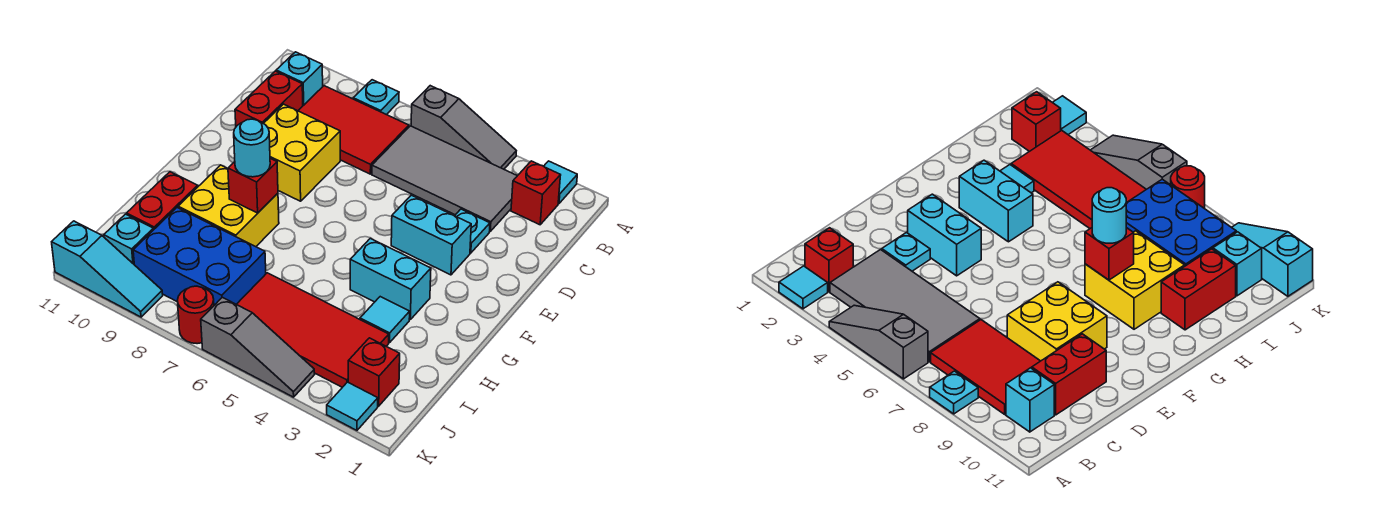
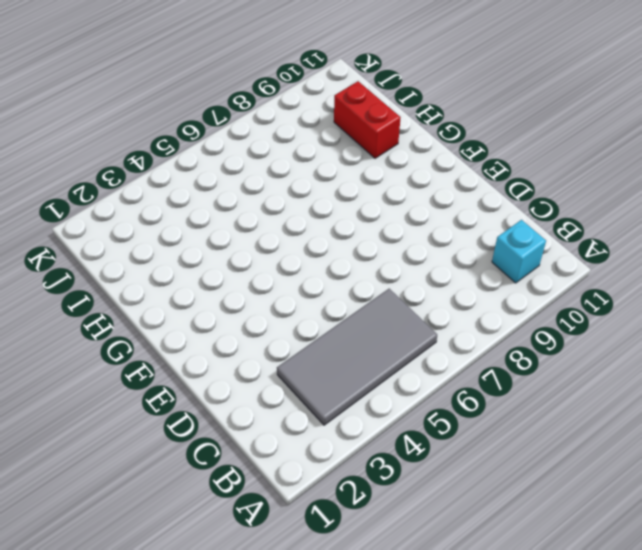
none -> cyan 1x1 tile [544,161,577,204]
none -> grey 1x3 slope [411,86,516,169]
none -> cyan 1x1 plate [353,80,399,115]

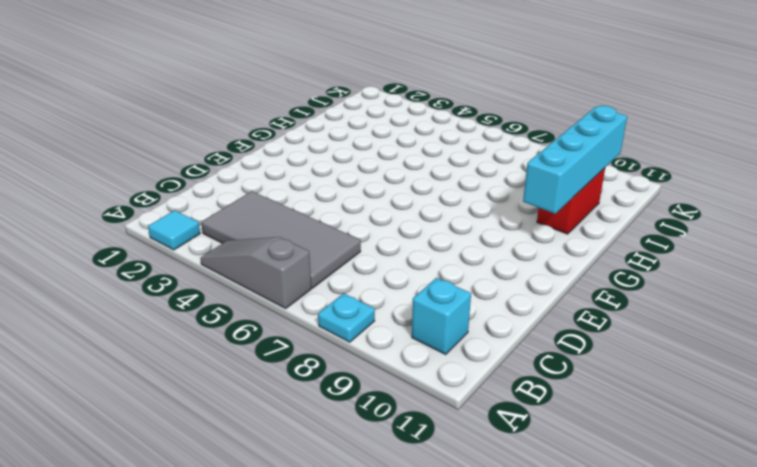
cyan 1x4 brick [523,106,627,214] -> none
none -> red 1x1 brick [511,161,561,225]
none -> red 2x3 tile [298,86,409,174]
none -> red 1x2 brick [235,71,303,126]

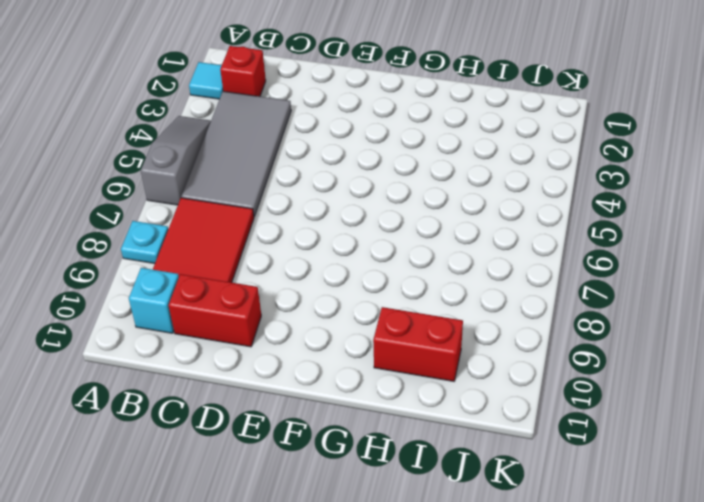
none -> cyan 1x1 plate [455,209,490,253]
none -> yellow 2x2 brick [263,104,340,201]
none -> cyan 1x2 brick [391,195,471,275]

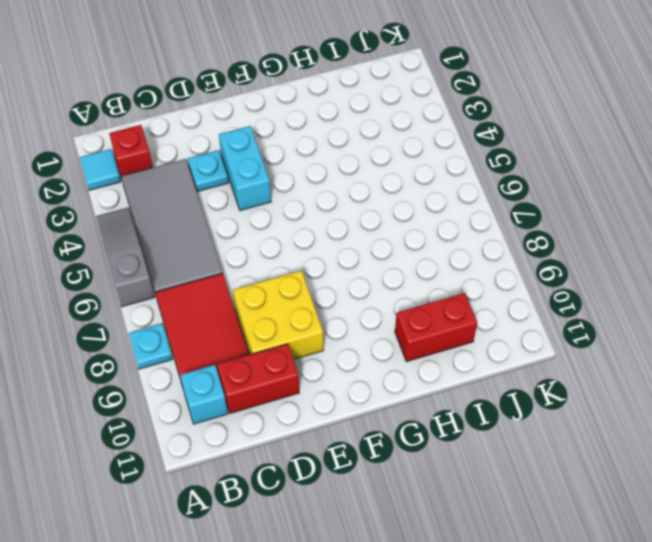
none -> cyan 1x2 brick [350,238,431,319]
none -> yellow 2x2 brick [178,165,279,247]
none -> cyan 1x1 tile [360,297,410,343]

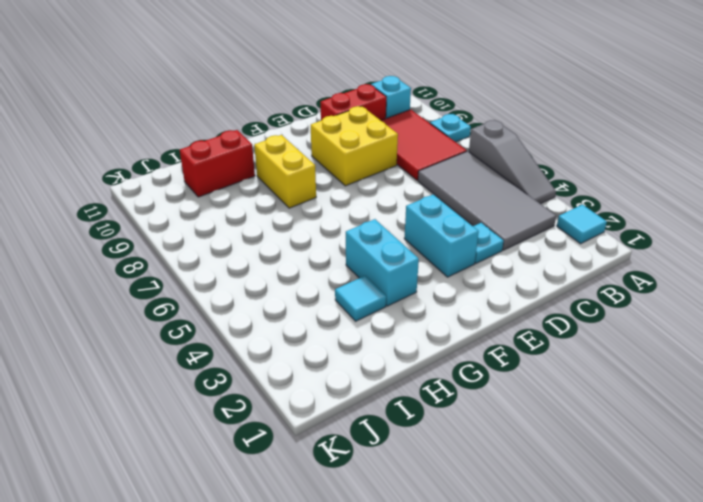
yellow 1x2 brick [254,135,316,208] -> yellow 2x2 brick [178,165,279,247]
none -> red 1x1 brick [511,161,561,225]
none -> red 2x4 tile [237,273,389,387]
none -> blue 2x3 brick [133,208,266,305]

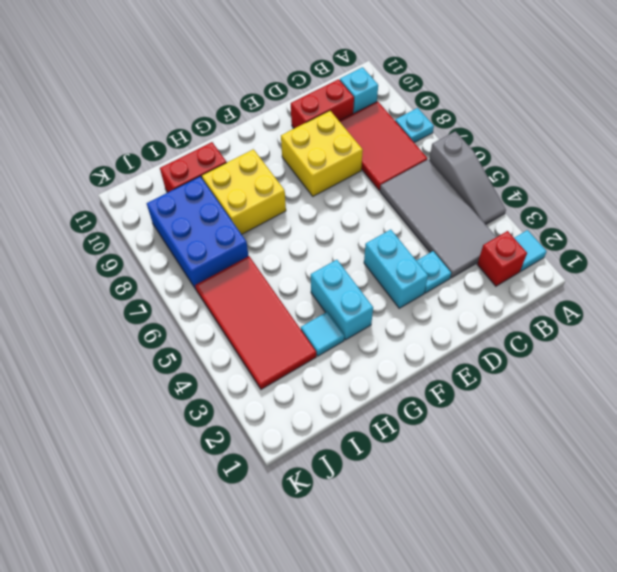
none -> red 1x1 brick [348,338,400,406]
none -> cyan 1x1 brick [104,214,153,264]
none -> cyan 1x1 tile [327,382,378,430]

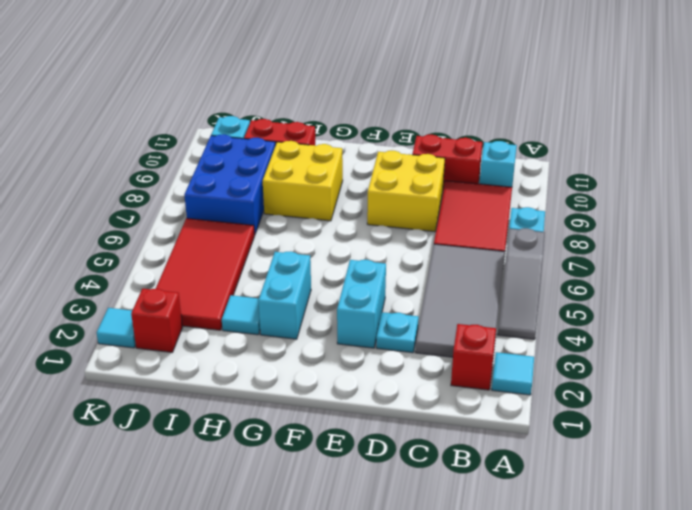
none -> grey 1x3 slope [201,297,315,397]
none -> red 1x1 round brick [177,286,214,344]
none -> cyan 1x3 slope [52,221,163,317]

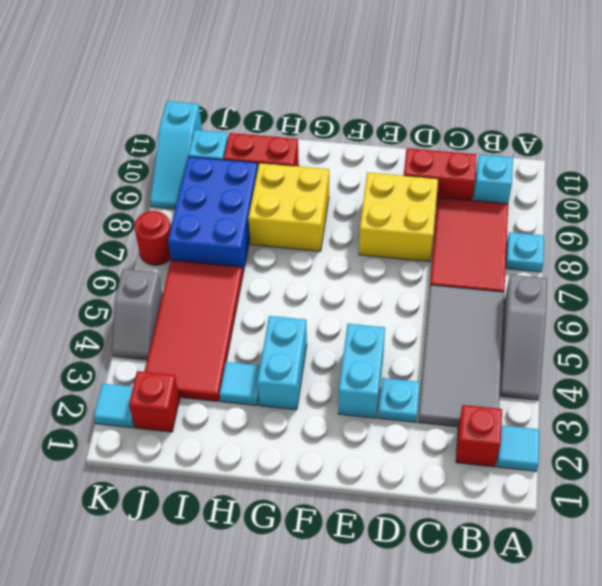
grey 1x2 slope [112,269,163,360] -> grey 1x3 slope [201,297,315,397]
none -> red 1x1 brick [228,158,278,213]
none -> cyan 1x1 round brick [234,119,270,177]

